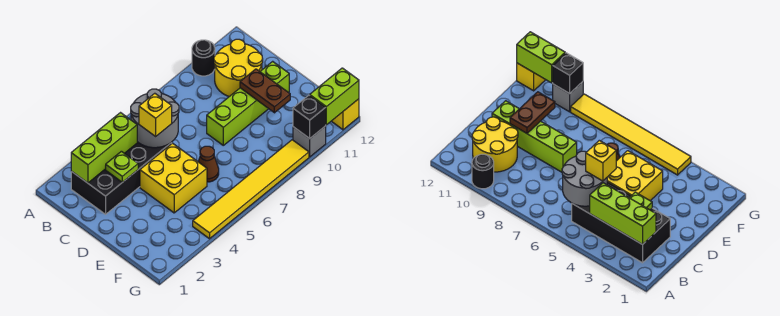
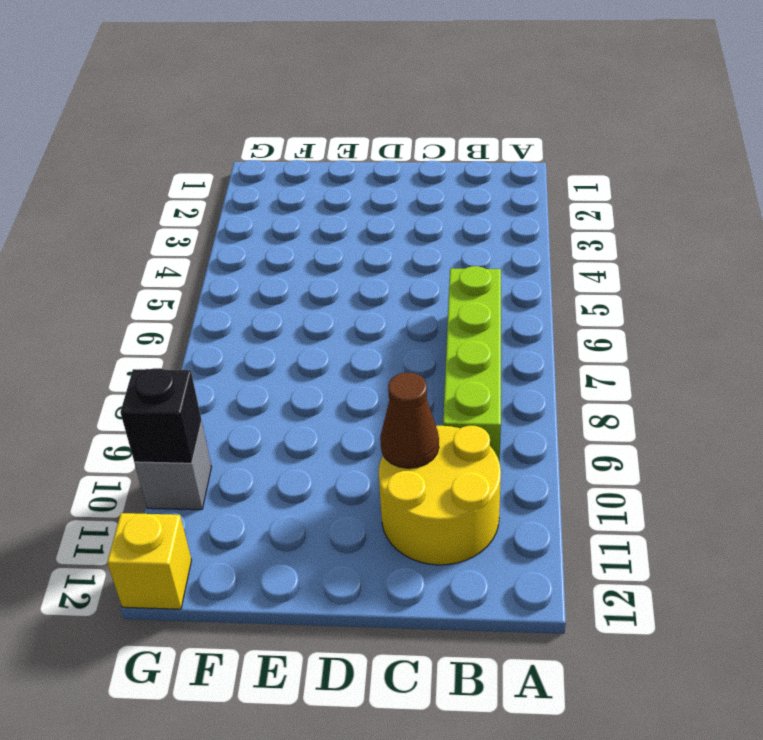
lime 1x4 brick [443,266,501,463] -> lime 1x4 brick moved to [207,61,289,145]
brown 1x1 cone [380,373,439,468] -> brown 1x1 cone moved to [198,146,219,182]
none -> black 1x1 round brick [192,40,215,76]
none -> black 2x4 brick [71,142,172,214]
none -> yellow 2x2 brick [140,143,207,213]

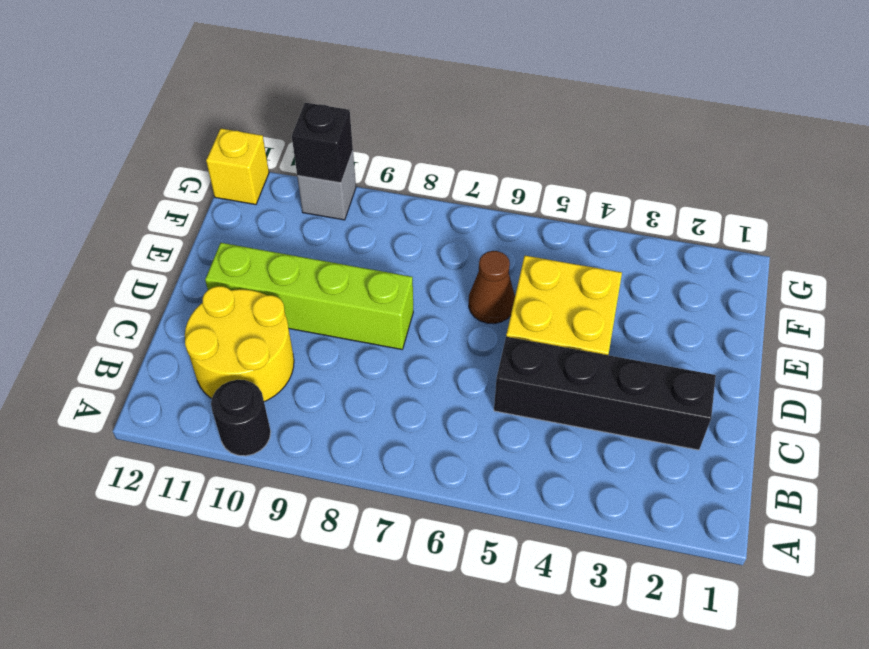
black 1x4 brick [494,337,716,450] -> black 2x4 brick [71,142,172,214]
none -> yellow 1x6 tile [193,140,309,239]
none -> lime 1x3 brick [71,113,137,183]
none -> grey 2x2 round brick [131,89,179,148]

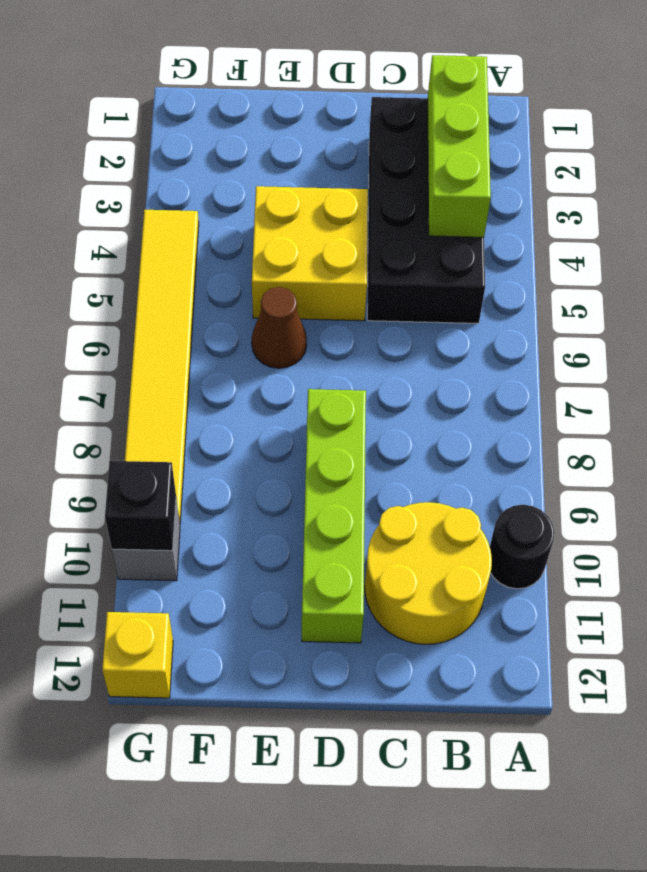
none -> grey 2x2 round brick [131,89,179,148]
none -> lime 1x1 plate [106,151,138,182]
none -> brown 1x2 plate [240,69,290,113]

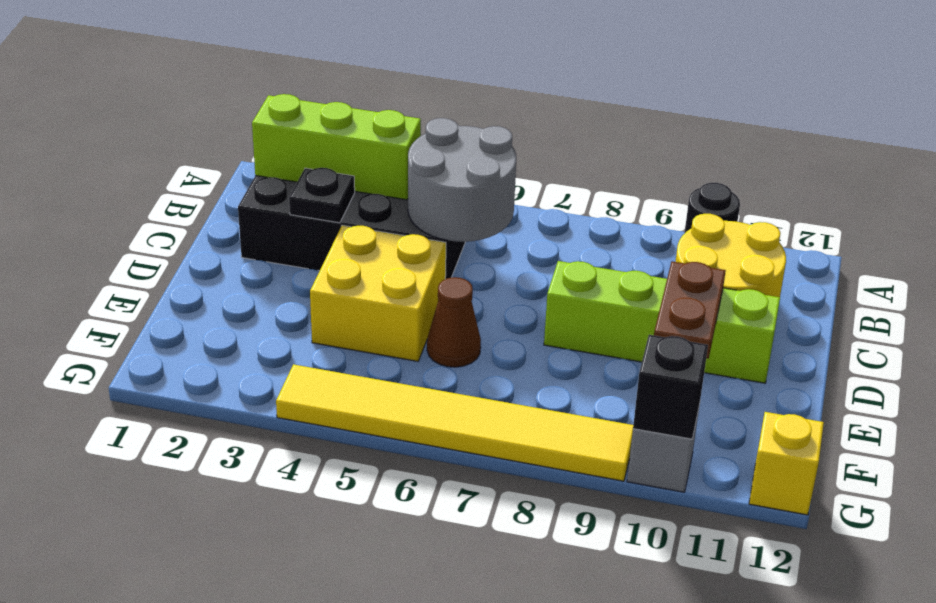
black 1x1 plate [289,168,355,223] -> lime 1x1 plate [106,151,138,182]
none -> lime 1x2 brick [310,68,359,125]
none -> yellow 1x1 brick [139,93,172,136]

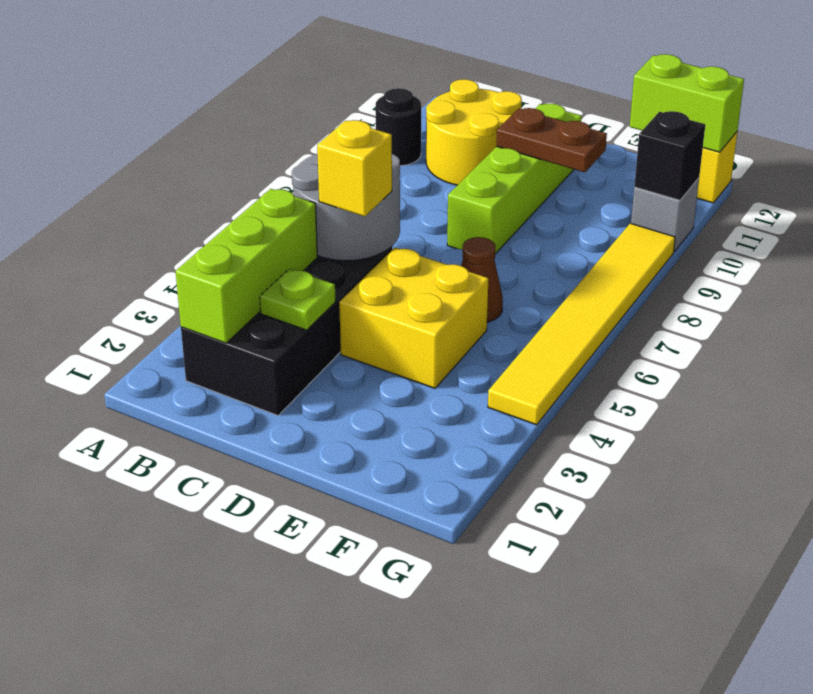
lime 1x2 brick [630,54,744,152] -> lime 1x2 brick turned to [310,68,359,125]

